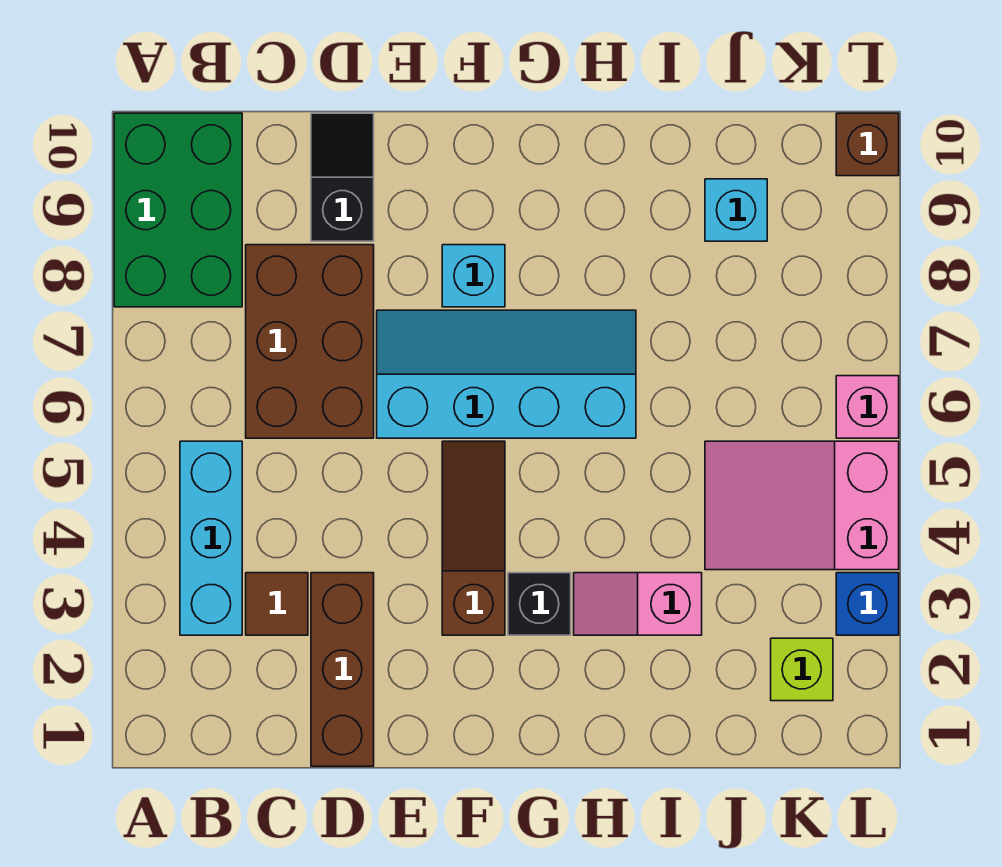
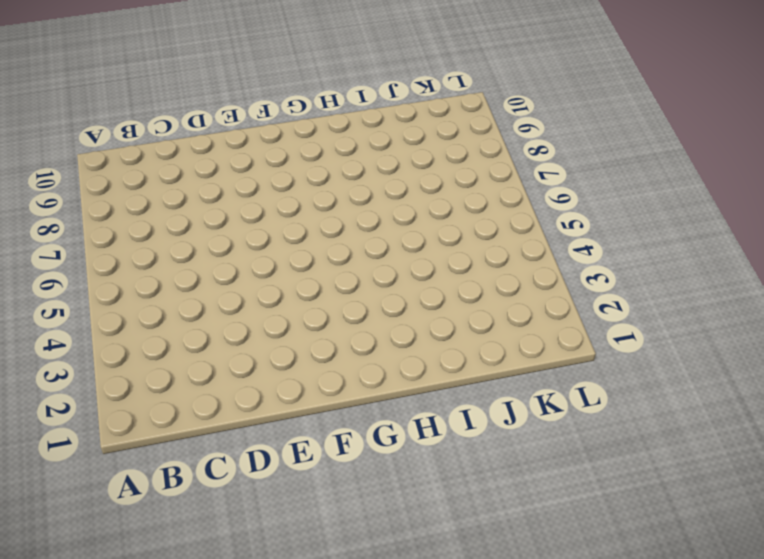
none -> green 2x3 brick [114,113,242,307]
none -> cyan 1x3 brick [180,441,242,635]
none -> brown 1x1 tile [246,573,308,635]

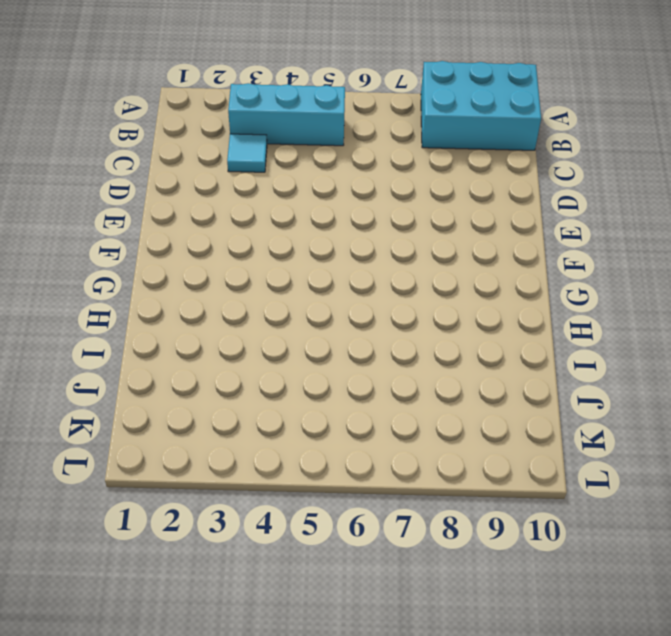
cyan 2x3 brick [421,61,541,150] -> green 2x3 brick [114,113,242,307]
cyan 1x1 tile [227,134,267,172] -> brown 1x1 tile [246,573,308,635]
none -> brown 2x3 brick [246,245,374,438]
none -> brown 1x3 brick [311,573,374,766]
none -> black 1x2 slope [311,113,374,241]

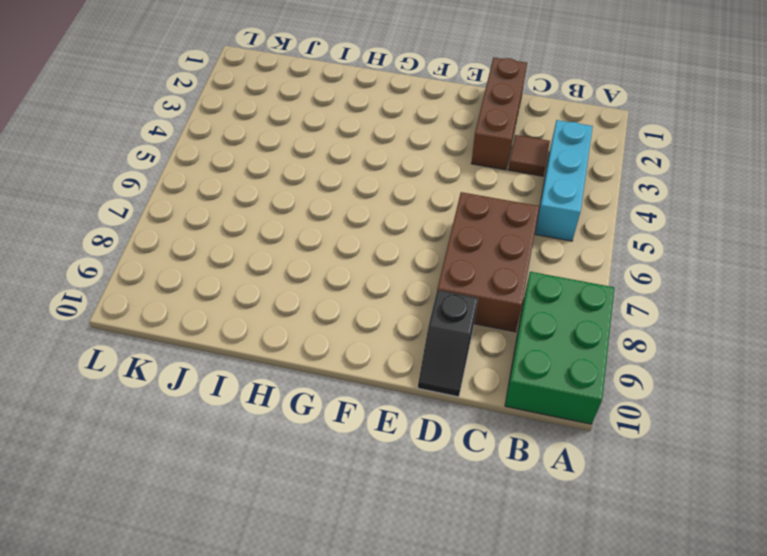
none -> cyan 2x4 slope [377,310,636,438]
none -> brown 1x3 slope [442,441,505,635]
none -> cyan 1x1 brick [442,245,505,307]

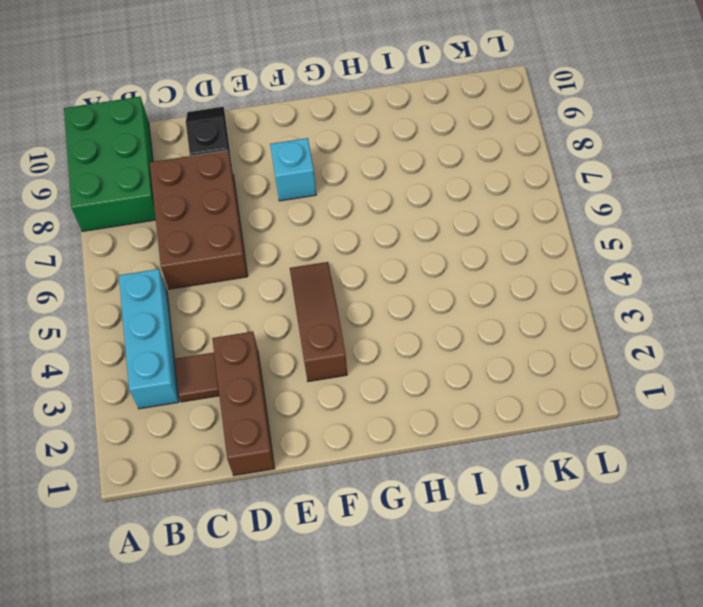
none -> cyan 2x4 slope [377,310,636,438]
none -> black 1x1 brick [508,573,571,635]
none -> pink 1x2 slope [574,573,702,635]

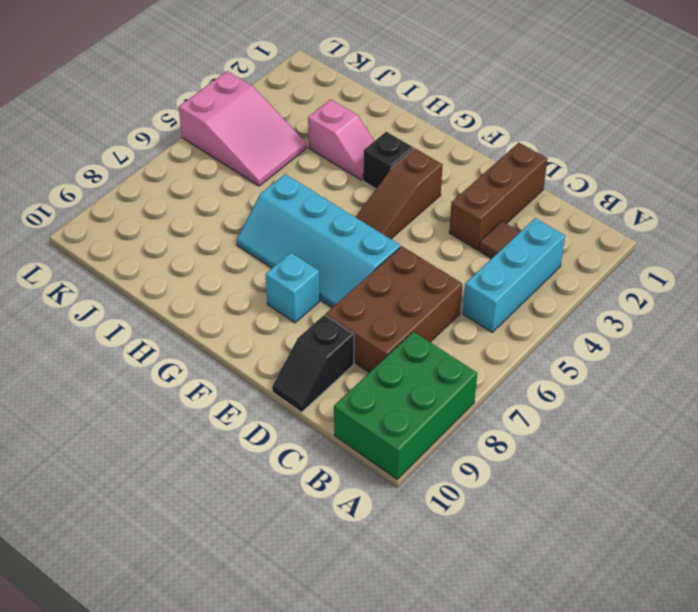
none -> cyan 1x1 brick [705,179,767,241]
none -> lime 1x1 brick [771,638,833,701]
none -> blue 1x1 brick [836,573,899,635]

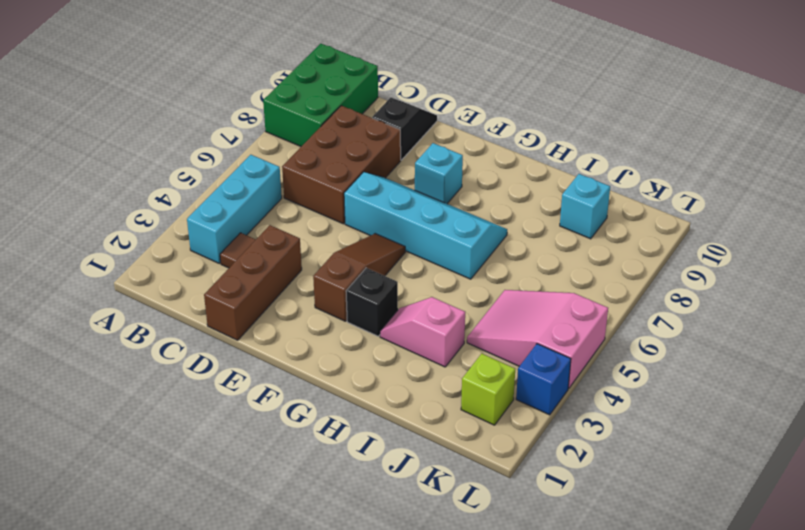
none -> pink 1x1 brick [836,376,899,438]
none -> brown 1x1 brick [836,113,899,176]

